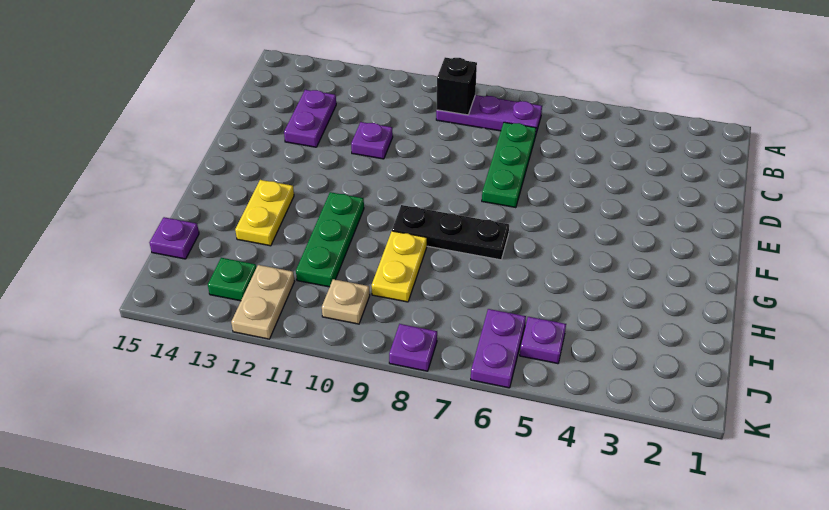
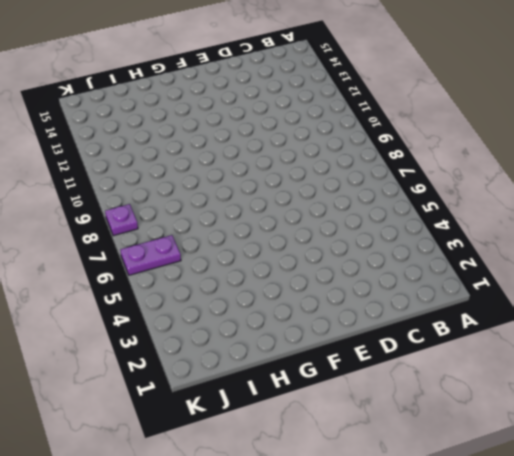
none -> purple 1x3 plate [436,95,542,136]
none -> green 1x3 plate [482,122,536,208]
none -> purple 1x2 plate [284,90,336,147]

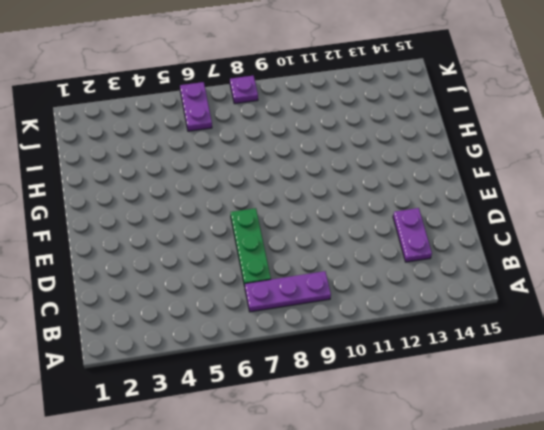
none -> purple 1x1 plate [351,122,393,159]
none -> black 1x3 plate [392,205,509,260]
none -> green 1x3 plate [296,192,364,287]

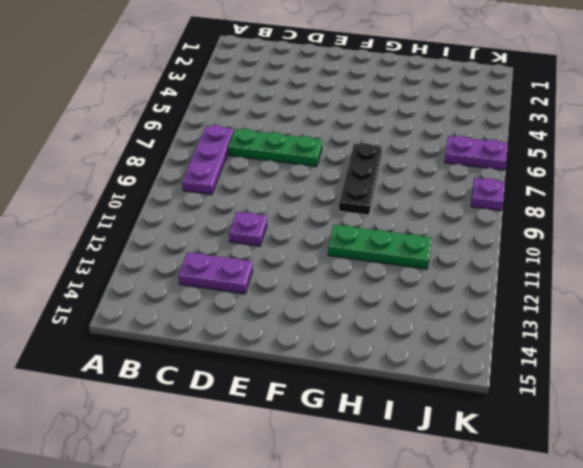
none -> yellow 1x2 plate [235,180,294,246]
none -> yellow 1x2 plate [372,231,427,302]
none -> purple 1x1 plate [149,217,199,259]

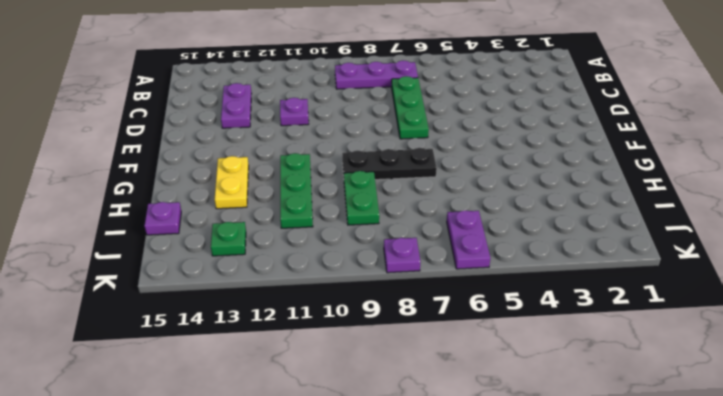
green 1x2 plate [344,171,379,225] -> yellow 1x2 plate [372,231,427,302]
none -> purple 1x1 plate [520,317,566,364]
none -> tan 1x1 plate [322,279,370,324]
none -> tan 1x2 plate [231,265,294,339]

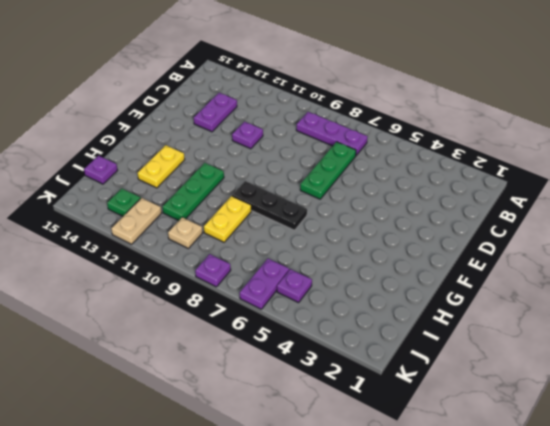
none -> black 1x1 brick [436,57,477,115]

